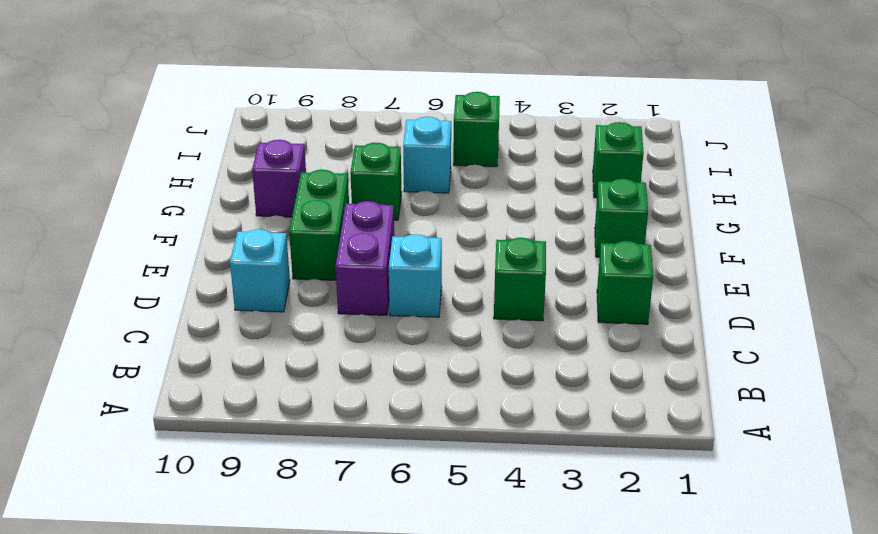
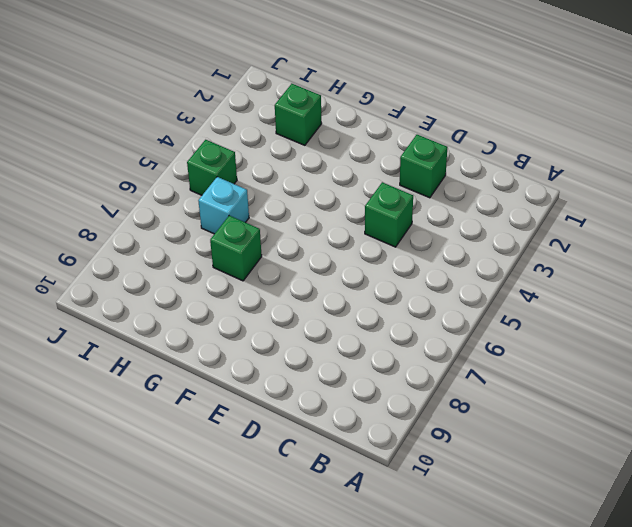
none -> cyan 1x1 brick [389,234,442,317]
none -> purple 1x2 brick [336,201,394,315]
none -> cyan 1x1 brick [230,229,290,312]

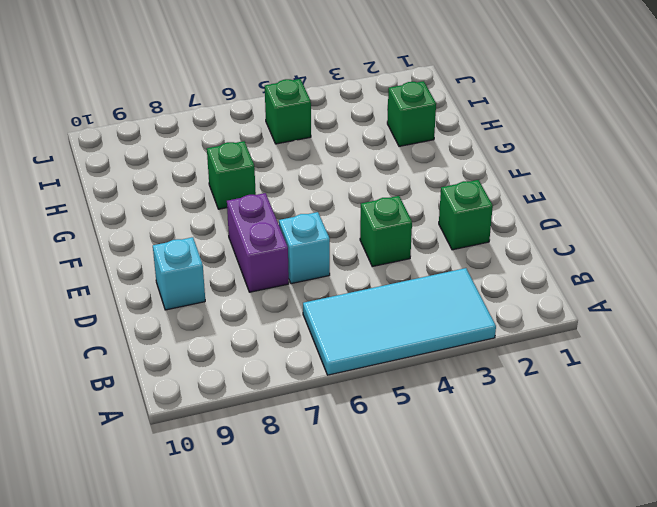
cyan 2x4 tile [303,268,496,375] -> none
none -> green 1x2 brick [289,170,349,280]
none -> green 1x1 brick [595,179,648,257]
none -> purple 1x1 brick [252,140,306,217]

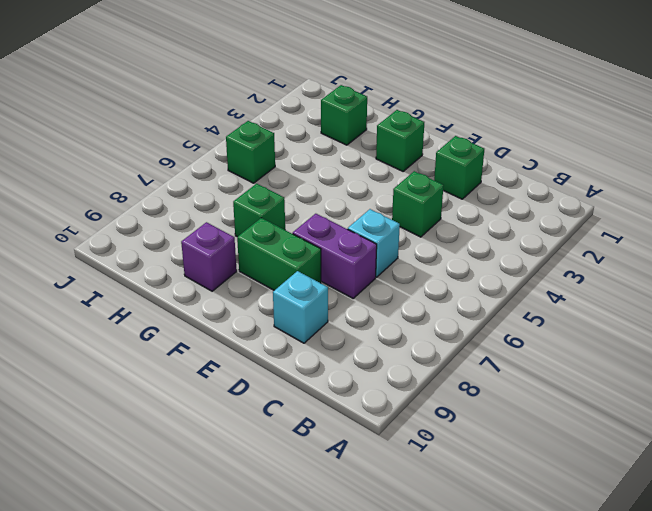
none -> cyan 1x1 brick [403,117,451,193]

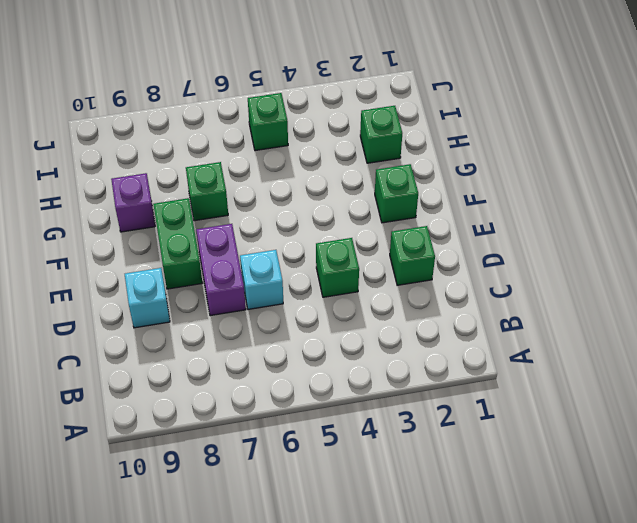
none -> cyan 1x1 brick [403,117,451,193]

